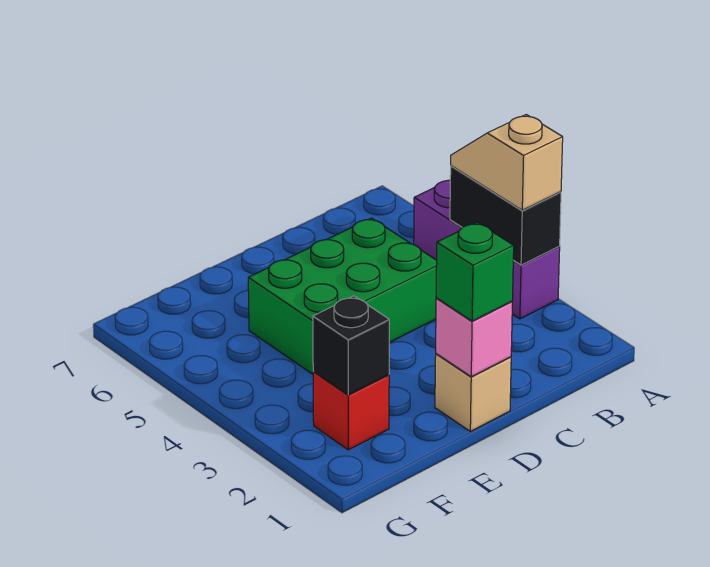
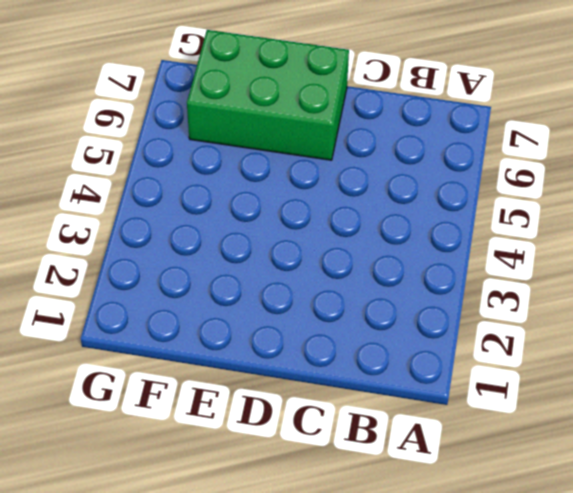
green 2x3 brick [187,30,349,160] -> green 2x3 brick moved to [248,218,437,374]
none -> purple 1x3 brick [414,180,560,319]
none -> tan 1x1 brick [435,354,511,431]

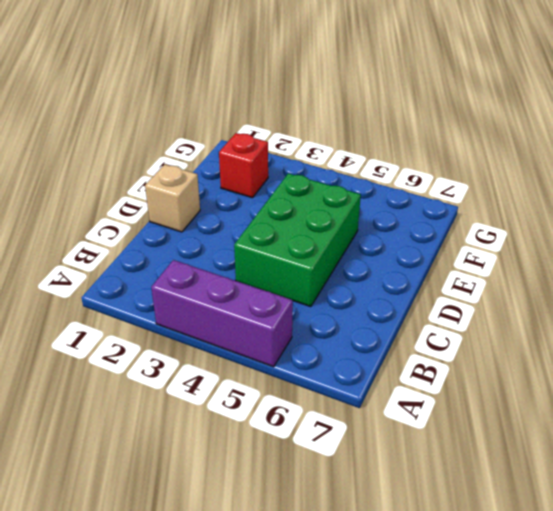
none -> black 1x2 brick [450,166,561,265]
none -> pink 1x1 brick [436,298,512,377]

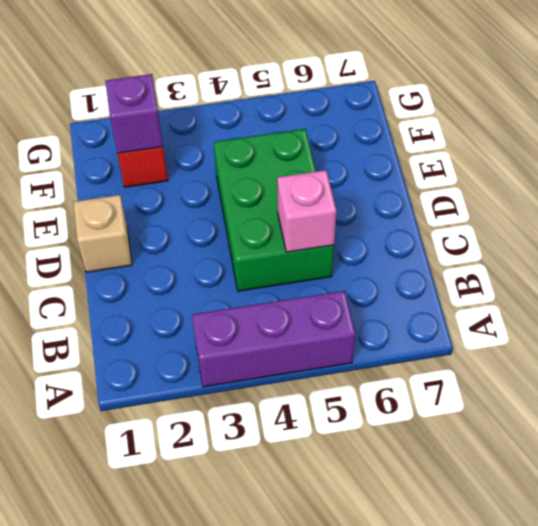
pink 1x1 brick [277,170,336,252] -> pink 1x1 brick moved to [436,298,512,377]
purple 1x1 brick [106,74,163,153] -> black 1x1 brick [313,296,389,395]
none -> black 1x2 brick [450,166,561,265]
none -> tan 1x2 slope [451,115,563,210]

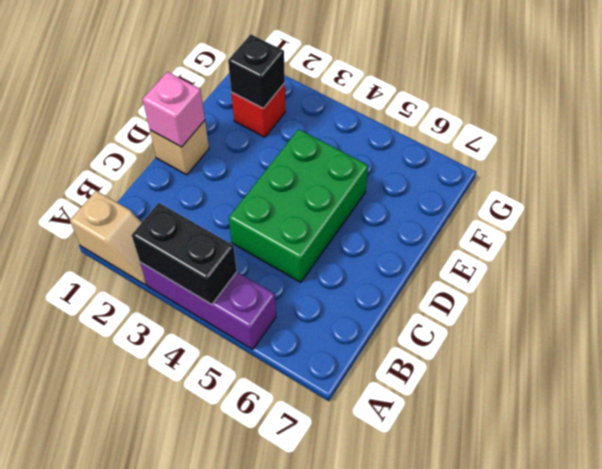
tan 1x2 slope [70,191,147,285] -> tan 1x2 slope moved to [451,115,563,210]
none -> green 1x1 brick [436,222,514,321]

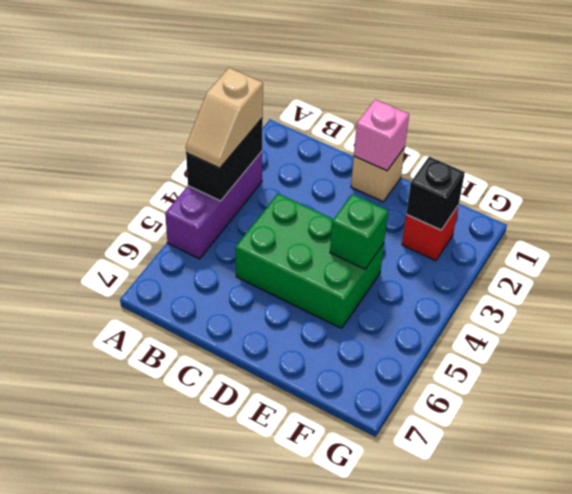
green 1x1 brick [330,194,388,269] -> green 1x1 brick moved to [436,222,514,321]

